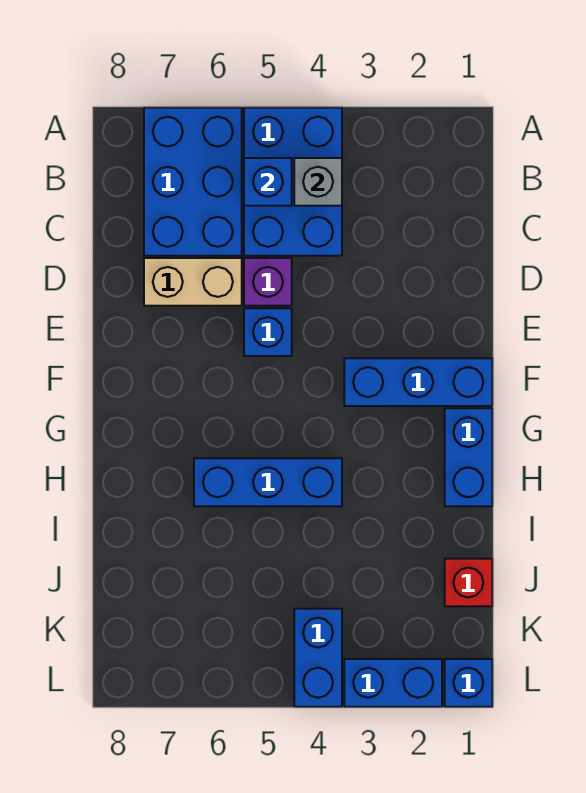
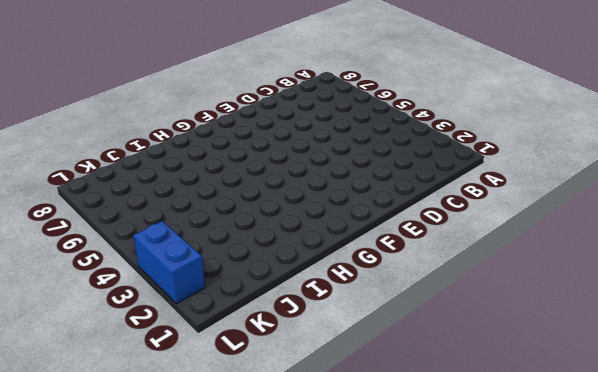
none -> blue 2x3 brick [244,108,342,256]
none -> blue 2x3 brick [144,108,242,256]
none -> purple 1x1 brick [244,258,292,306]

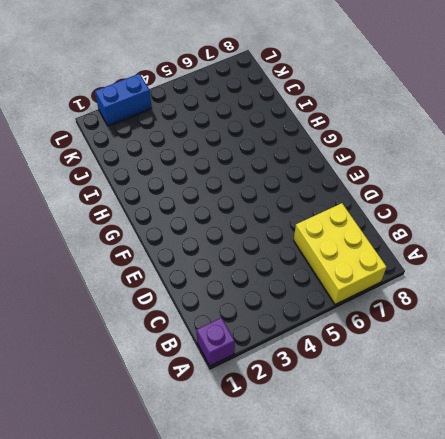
purple 1x1 brick [196,318,235,366] -> purple 1x1 brick moved to [244,258,292,306]
yellow 2x3 brick [294,203,386,304] -> blue 2x3 brick [144,108,242,256]
none -> blue 2x3 brick [244,108,342,256]
none -> tan 1x2 brick [144,258,242,306]
none -> blue 1x1 brick [244,308,292,356]

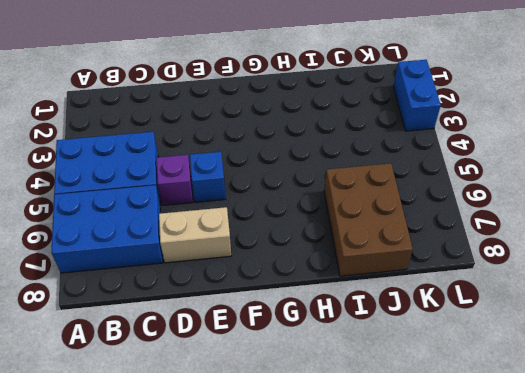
tan 1x2 brick [159,207,231,263] -> tan 1x2 brick turned to [144,258,242,306]
brown 2x3 brick [324,163,413,276] -> none
none -> blue 1x3 brick [344,358,492,406]
none -> blue 1x2 brick [445,408,492,506]
none -> blue 1x3 brick [194,458,342,506]

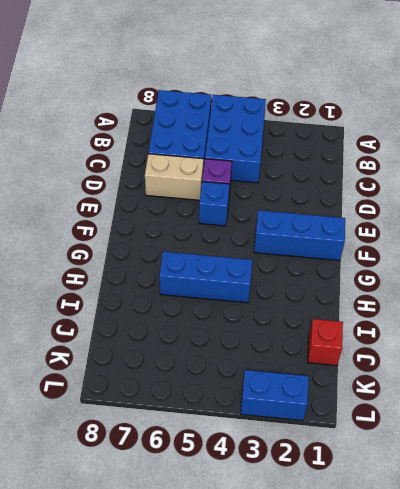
none -> blue 1x2 brick [445,408,492,506]
none -> blue 1x2 brick [294,609,342,707]
none -> blue 1x1 brick [445,659,492,707]

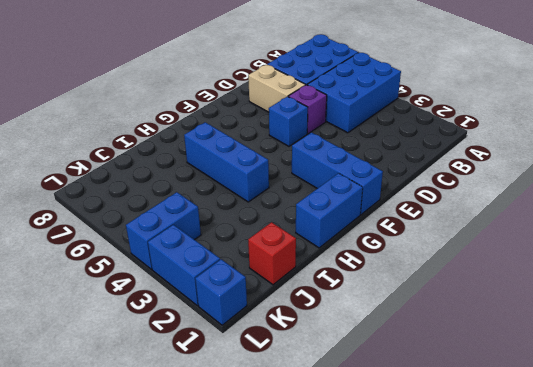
none -> grey 1x1 brick [294,158,342,206]
none -> blue 1x1 brick [244,158,292,206]

